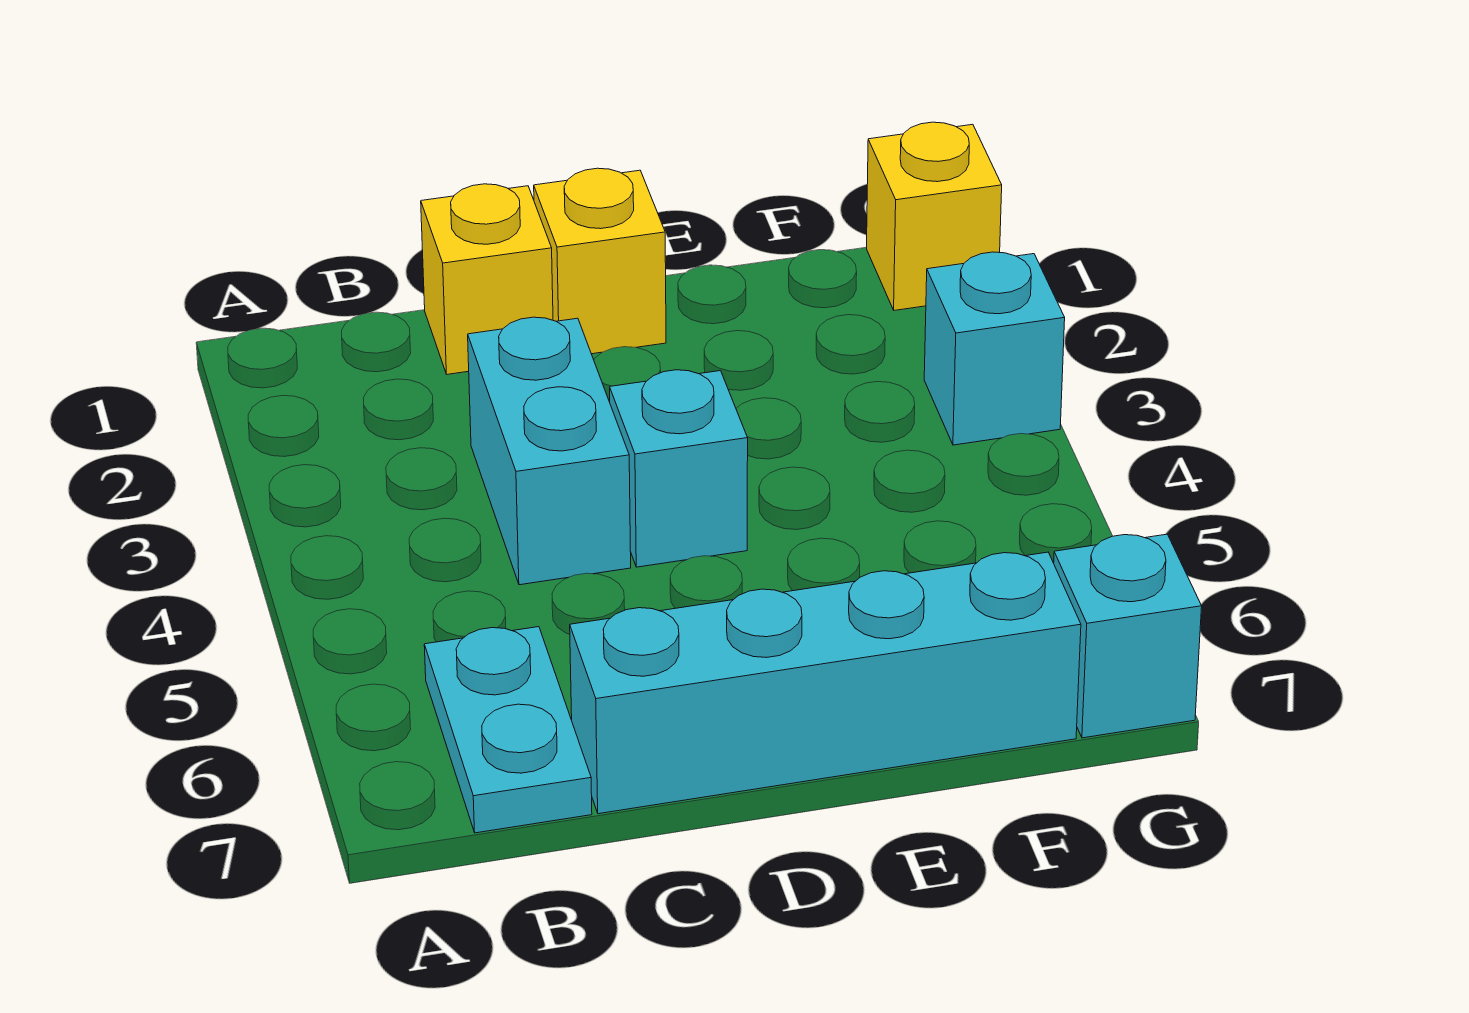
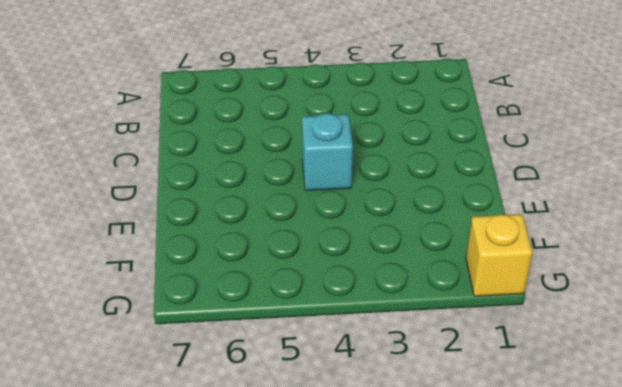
none -> cyan 1x2 plate [424,627,592,833]
none -> yellow 1x1 brick [421,184,553,374]

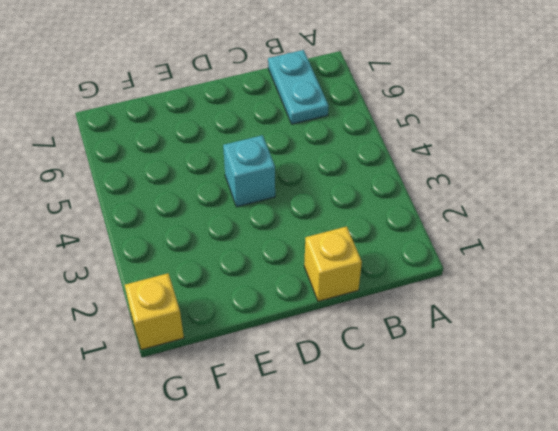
none -> cyan 1x2 brick [468,317,631,585]
none -> cyan 1x4 brick [570,552,1081,814]

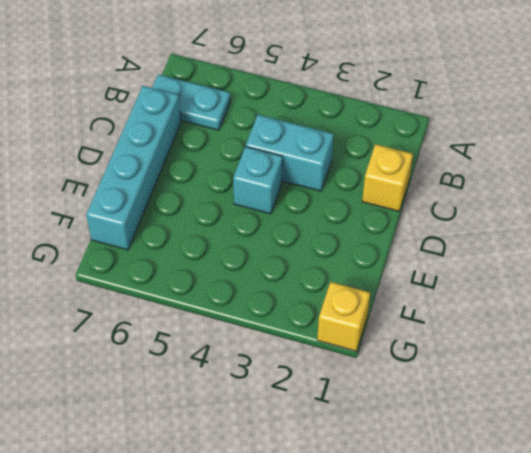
none -> yellow 1x1 brick [534,168,666,354]
none -> cyan 1x1 brick [924,252,1065,445]

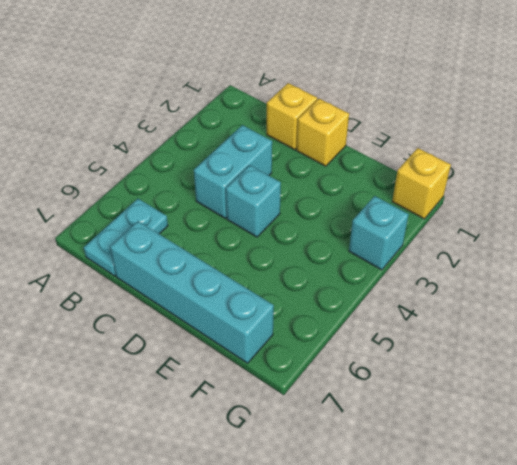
none -> cyan 1x1 brick [1054,534,1202,738]

